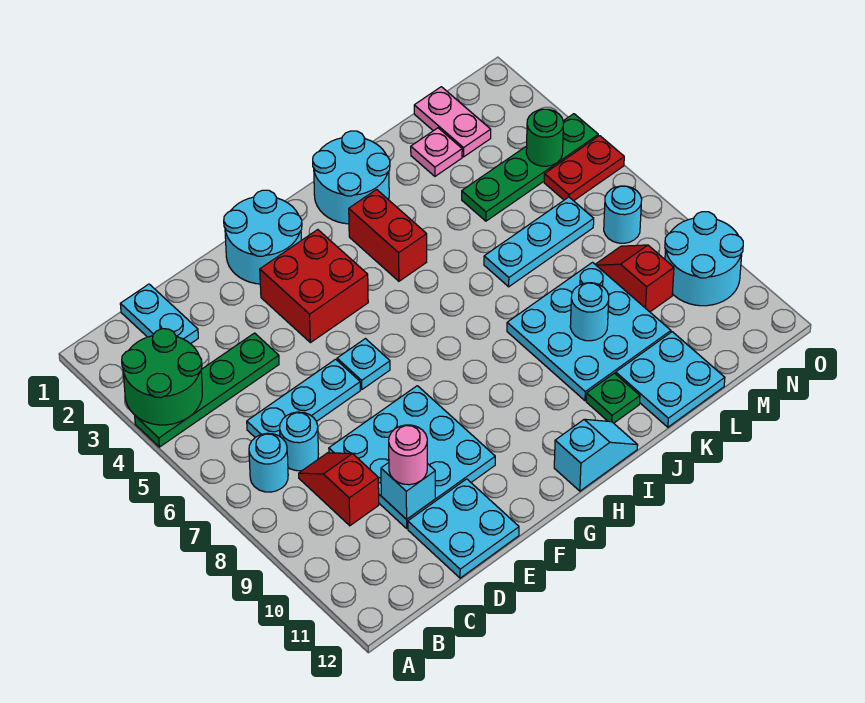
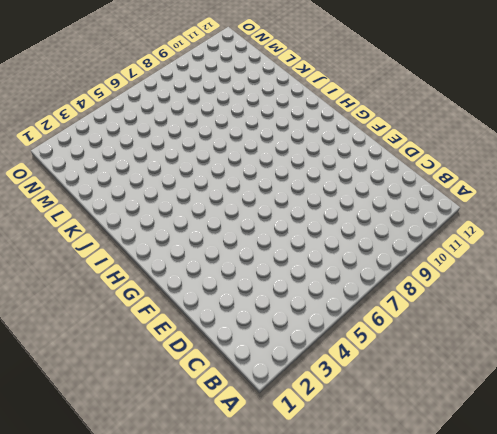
none -> green 1x4 plate [135,333,279,447]
none -> cyan 1x1 round brick [249,433,288,492]
none -> cyan 1x2 plate [120,284,198,344]
none -> cyan 1x3 plate [247,359,360,437]

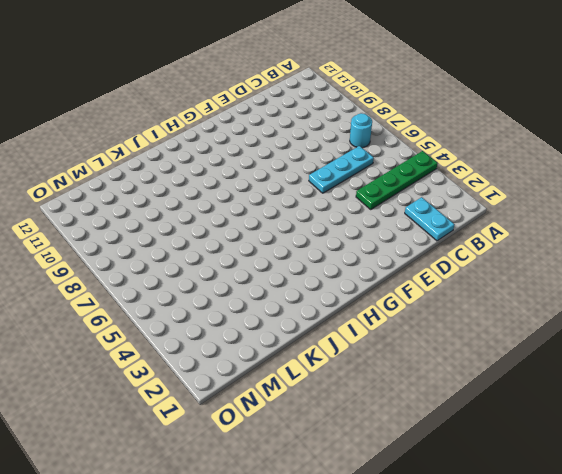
none -> cyan 1x1 round brick [280,412,318,471]
none -> red 1x2 slope [299,453,379,526]
none -> cyan 3x3 plate [329,386,495,528]
none -> cyan 2x2 plate [408,479,519,578]

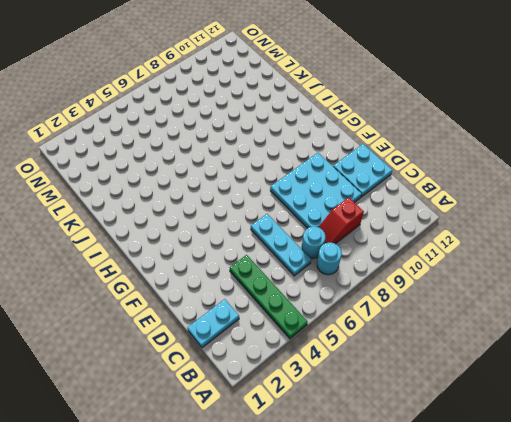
none -> cyan 2x2 round brick [224,190,302,284]
none -> red 2x2 brick [260,230,368,343]
none -> cyan 1x1 plate [337,339,390,389]
none -> cyan 1x2 slope [554,419,638,491]

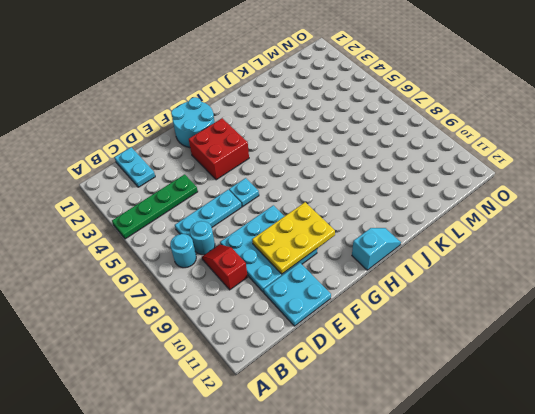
yellow 2x3 plate [252,202,335,274] -> none
none -> cyan 2x2 round brick [313,131,390,224]
none -> red 1x2 brick [349,190,427,281]
none -> cyan 3x3 plate [507,262,671,401]
none -> green 1x1 plate [586,373,640,423]

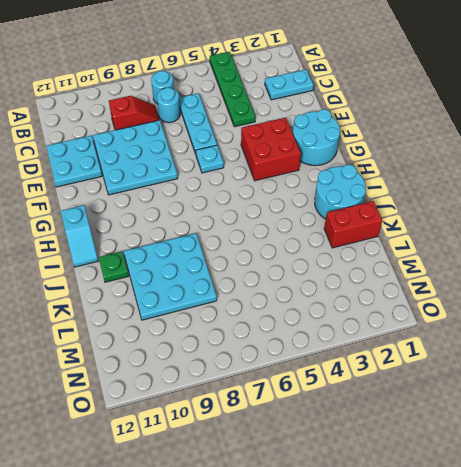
red 1x2 brick [324,201,382,248] -> red 1x2 brick moved to [349,190,427,281]
none -> cyan 1x3 plate [484,197,594,287]
none -> cyan 2x2 plate [616,332,725,427]
none -> pink 1x1 plate [411,128,462,176]
none -> green 1x4 plate [462,114,598,221]

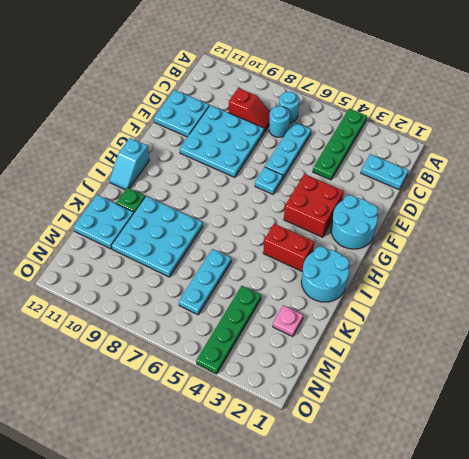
none -> pink 1x2 plate [414,87,491,157]
none -> red 1x2 slope [595,245,674,312]
none -> red 1x2 plate [544,136,624,201]
none -> cyan 1x1 round brick [604,186,642,243]

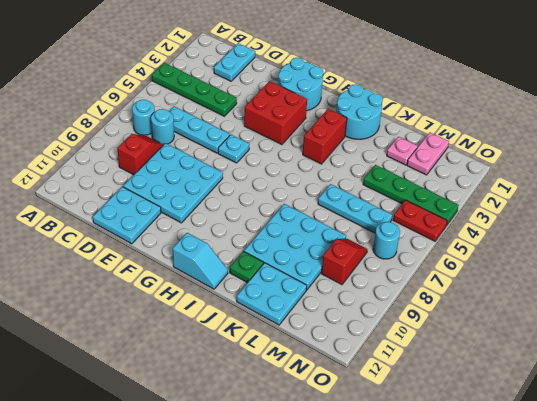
none -> cyan 2x2 round brick [665,212,743,306]
none -> green 2x2 round brick [122,329,202,425]
none -> cyan 1x1 brick [381,463,435,519]
none -> cyan 1x1 round brick [570,283,609,341]

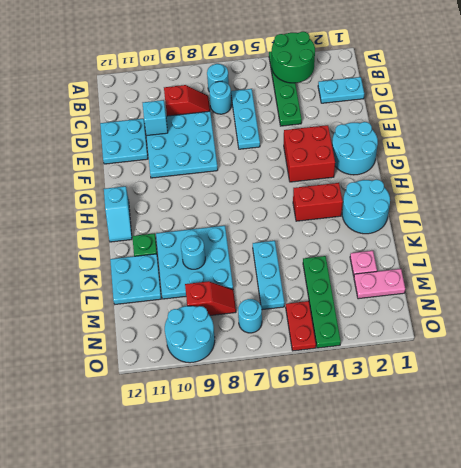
none -> cyan 1x1 plate [337,339,390,389]
none -> green 1x1 round brick [526,109,564,166]
none -> pink 1x1 round brick [389,425,427,485]

